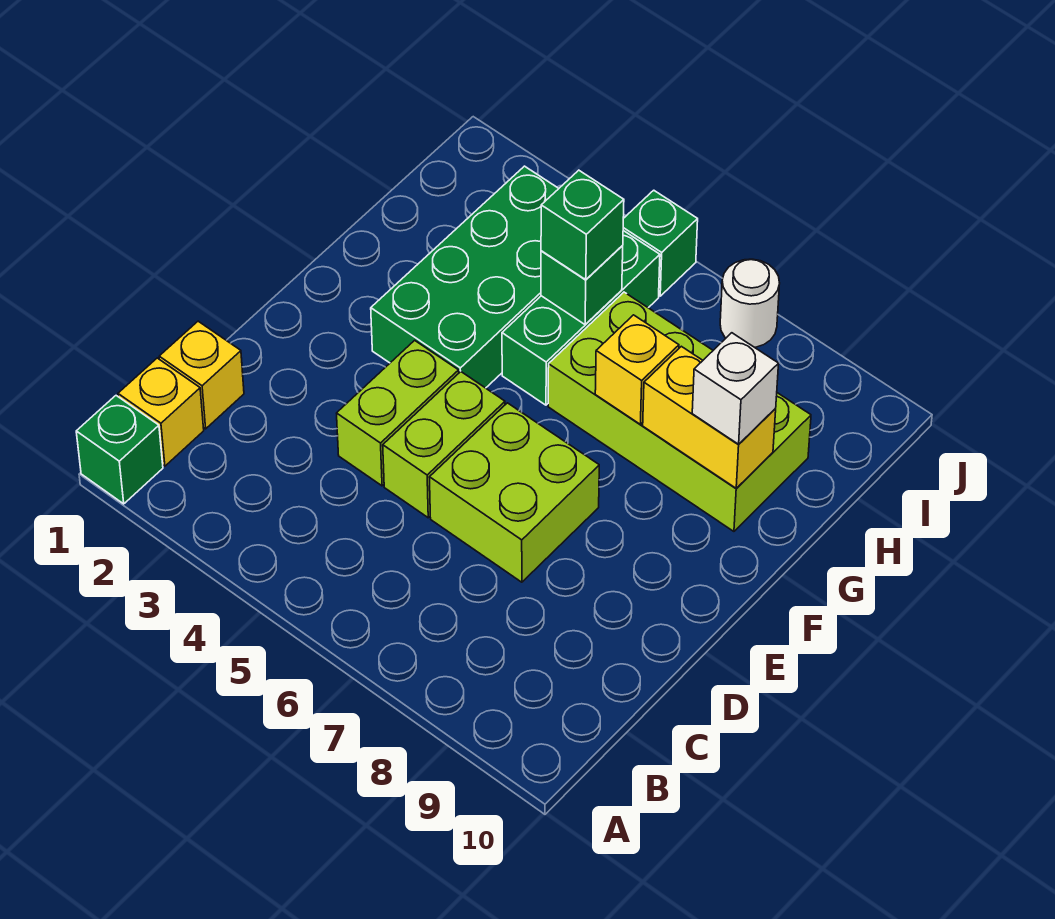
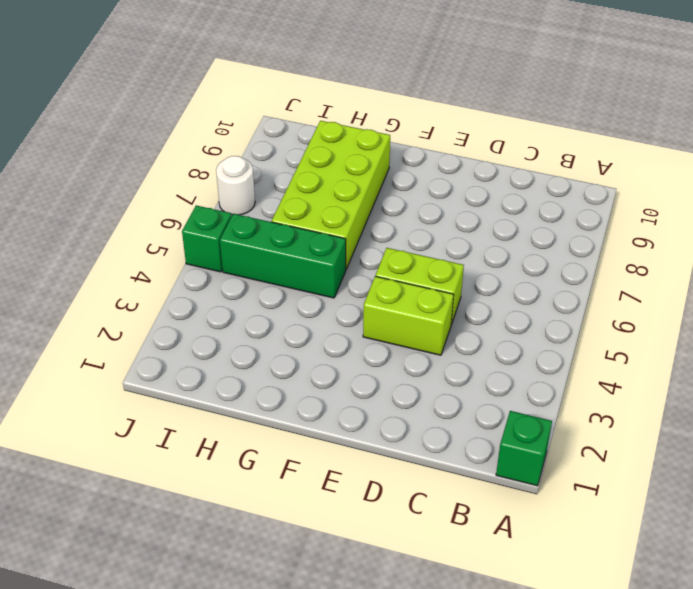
none -> yellow 1x1 brick [118,358,204,466]
none -> yellow 1x1 brick [159,321,244,429]
none -> lime 2x2 brick [429,403,599,582]

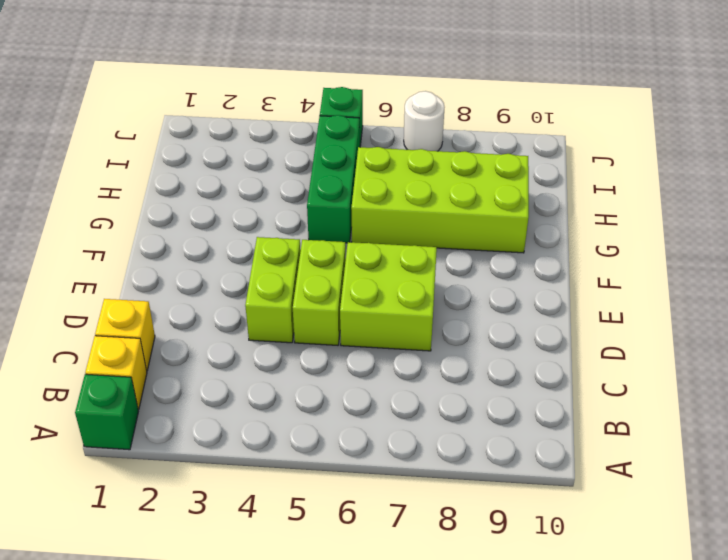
none -> green 2x4 brick [371,166,559,388]
none -> yellow 1x1 brick [595,315,679,424]
none -> yellow 1x2 brick [643,346,776,488]

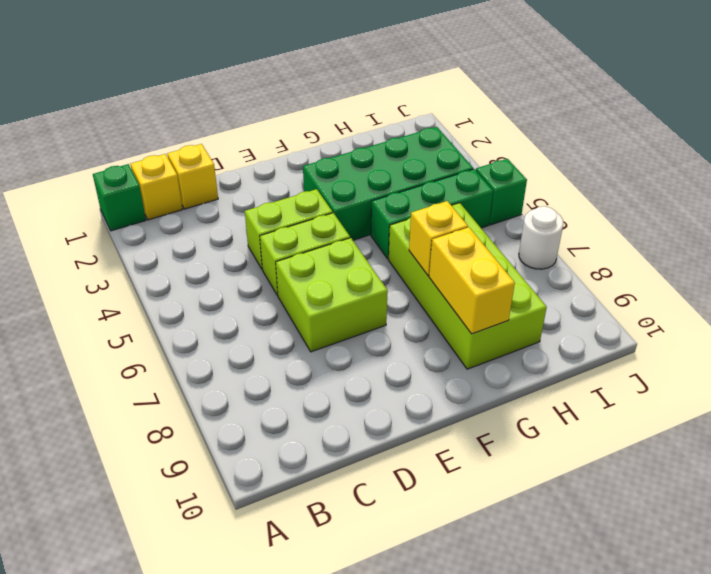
none -> green 1x1 brick [541,246,623,325]
none -> white 1x1 brick [692,333,779,444]
none -> green 1x1 brick [541,170,624,280]

